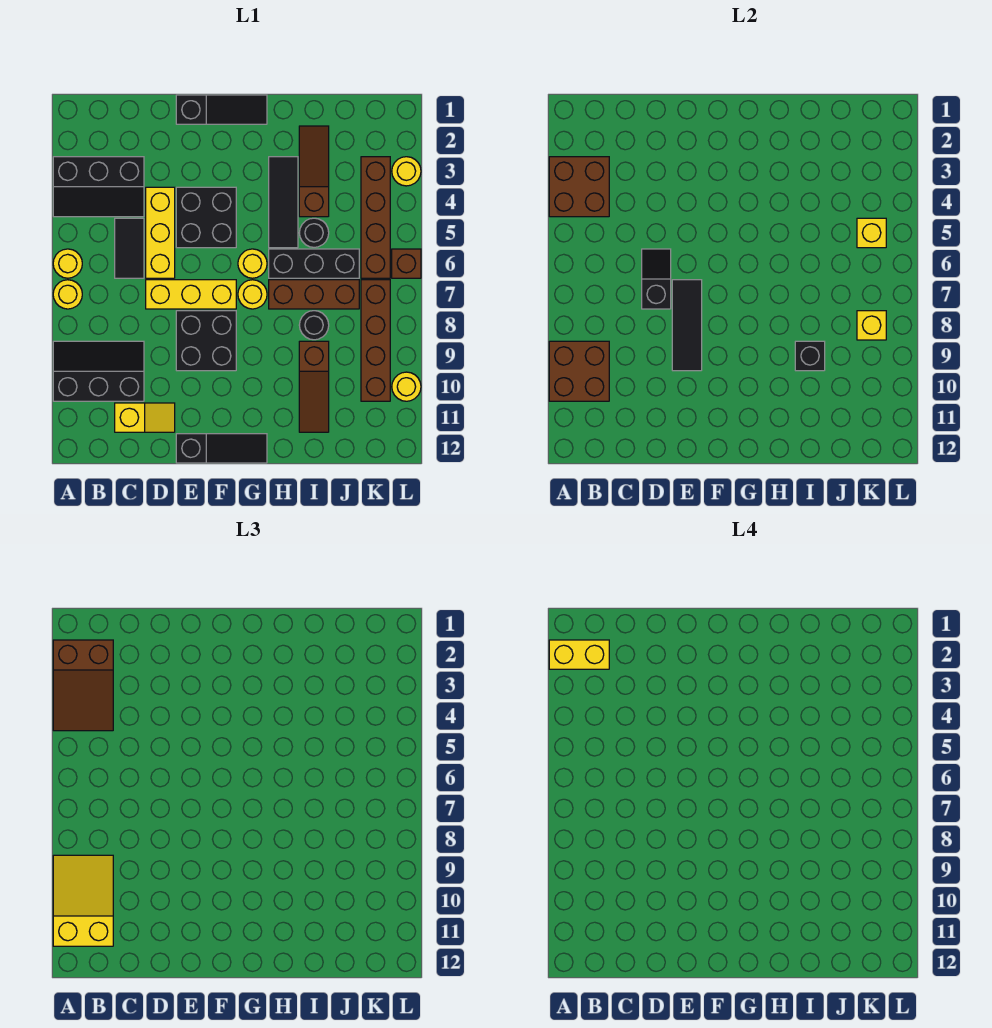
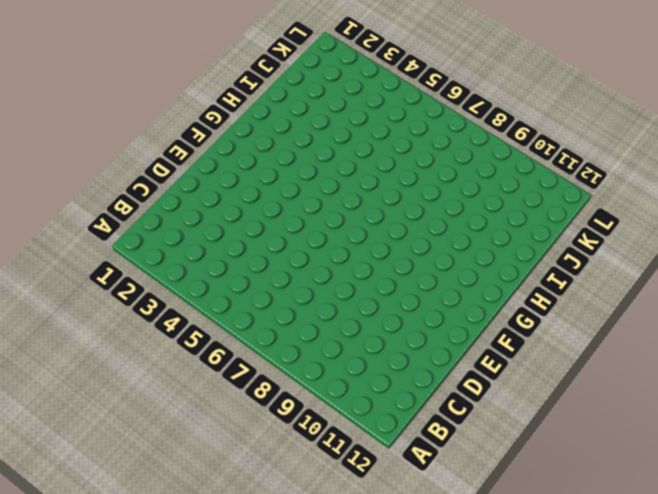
none -> black 2x3 slope [53,157,144,217]
none -> yellow 1x1 round brick [53,249,82,278]
none -> yellow 1x1 round brick [53,280,82,309]
none -> black 2x3 slope [53,341,144,401]

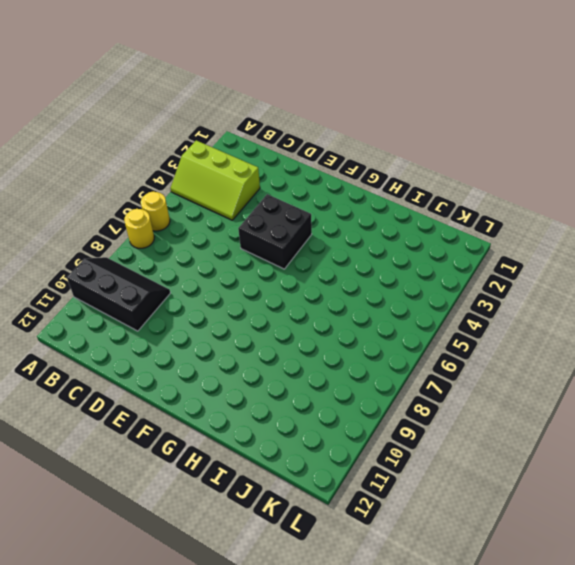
lime 2x3 slope [171,140,260,220] -> black 2x3 slope [53,157,144,217]
none -> black 1x2 tile [115,218,144,278]
none -> yellow 1x2 slope [115,403,175,432]
none -> yellow 1x3 brick [146,187,175,278]
none -> yellow 1x3 brick [146,280,236,309]

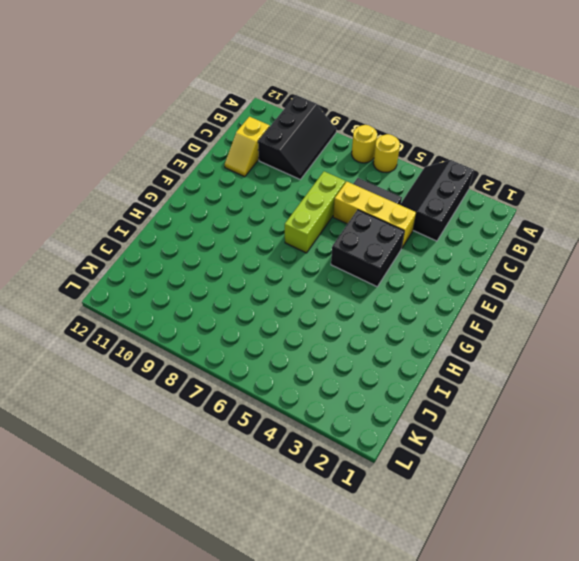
lime 1x3 brick [285,171,346,253] -> yellow 1x3 brick [146,280,236,309]
none -> black 1x3 slope [176,95,267,124]
none -> black 2x2 brick [176,311,236,371]
none -> black 1x3 slope [176,434,267,463]
none -> yellow 1x1 round brick [238,249,267,278]

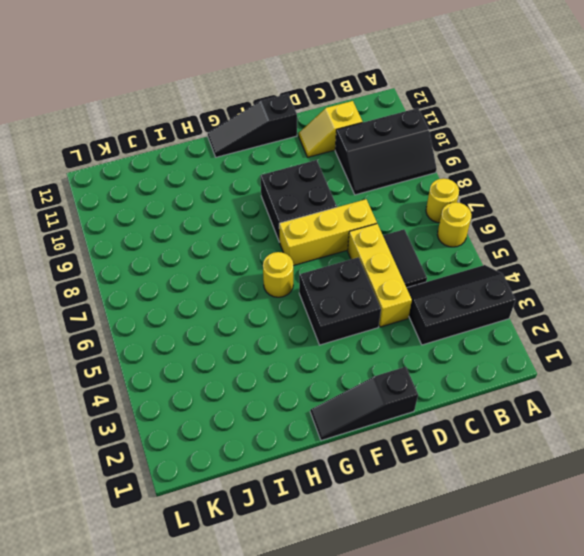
none -> yellow 1x1 round brick [238,280,267,309]
none -> black 1x3 tile [269,157,298,248]
none -> black 1x3 brick [269,249,359,278]
none -> brown 1x3 brick [269,280,359,309]

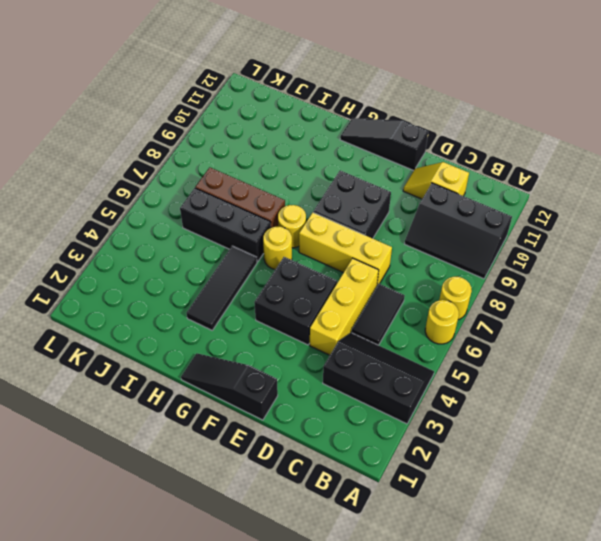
none -> brown 1x3 slope [299,126,329,217]
none -> black 1x1 round brick [299,218,329,247]
none -> black 1x1 round brick [299,311,329,340]
none -> brown 1x3 slope [299,341,329,432]

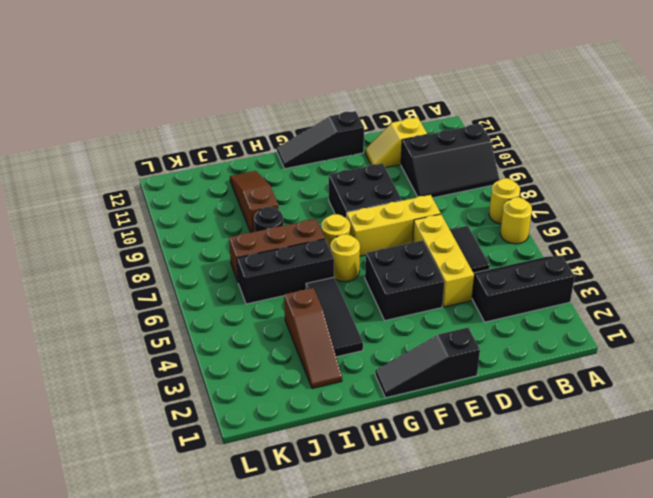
none -> black 1x1 round brick [299,218,329,247]
none -> brown 1x4 brick [361,157,390,278]
none -> brown 1x4 brick [361,280,390,401]
none -> yellow 1x1 round brick [392,157,421,186]

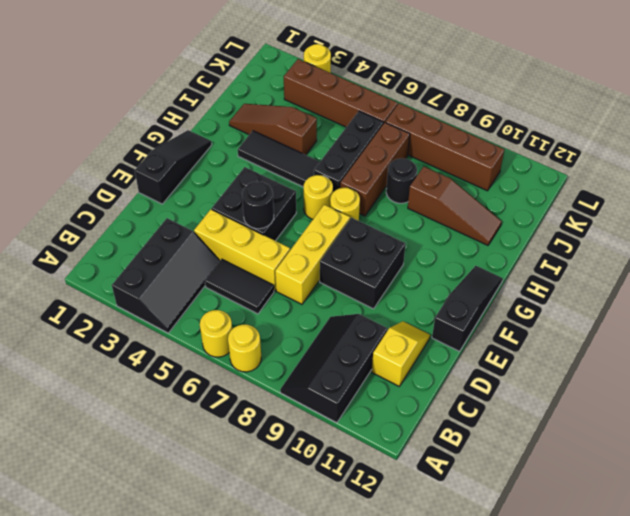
black 1x1 round brick [242,182,274,229] -> black 1x1 round brick moved to [299,218,329,247]
none -> brown 1x1 brick [392,249,421,278]
none -> yellow 1x1 round brick [392,372,421,401]
none -> brown 2x2 brick [549,157,609,217]
none -> brown 2x2 brick [549,341,609,401]

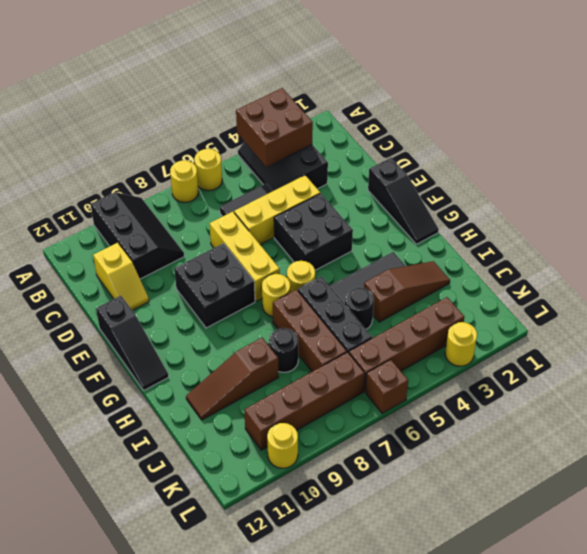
none -> brown 2x2 brick [549,341,609,401]
none -> black 1x2 slope [642,249,671,309]
none -> black 1x3 tile [672,280,702,371]
none -> black 1x1 brick [795,341,825,371]

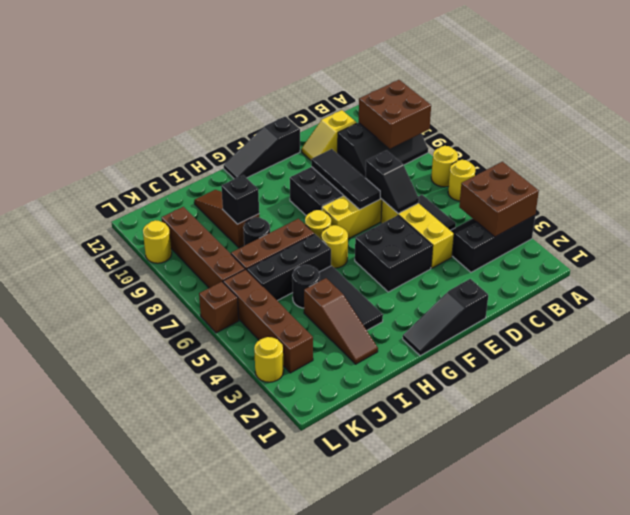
none -> yellow 1x1 brick [857,218,886,248]
none -> yellow 1x1 brick [857,311,886,340]
none -> brown 2x3 slope [53,640,113,731]
none -> yellow 2x3 slope [53,855,113,946]

